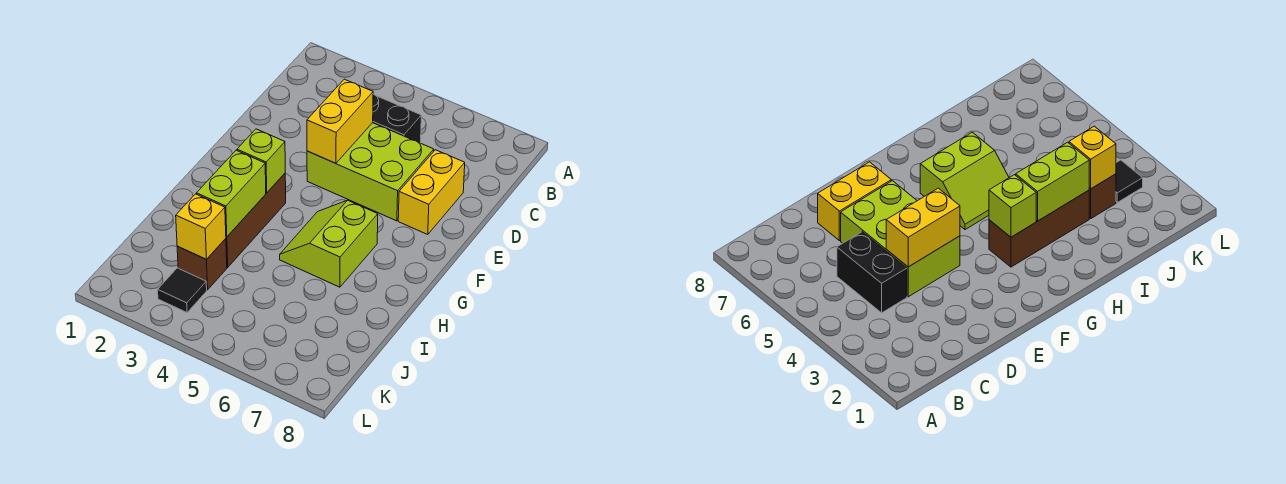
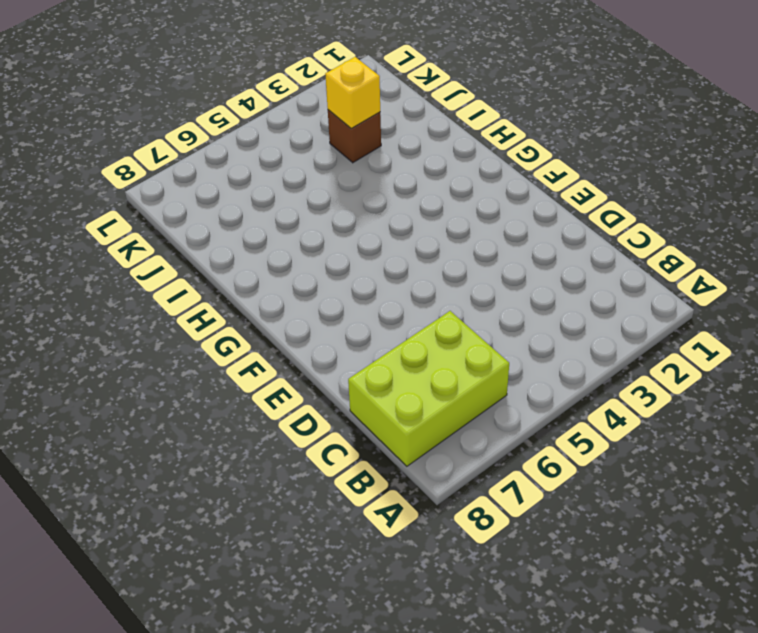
lime 2x3 brick [348,311,509,466] -> lime 2x3 brick moved to [307,123,434,221]
none -> black 1x2 brick [373,94,421,143]
none -> yellow 1x2 brick [398,150,465,234]

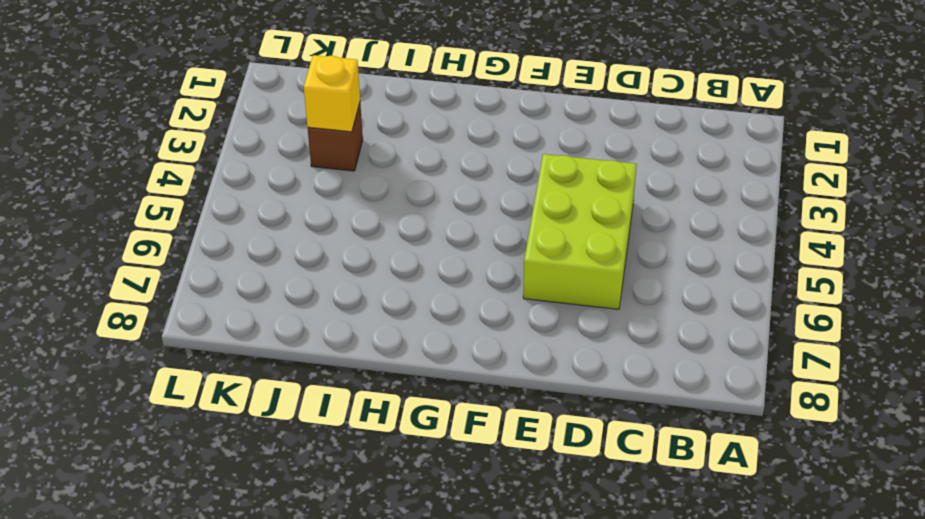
none -> black 1x2 brick [373,94,421,143]
none -> yellow 1x2 brick [398,150,465,234]

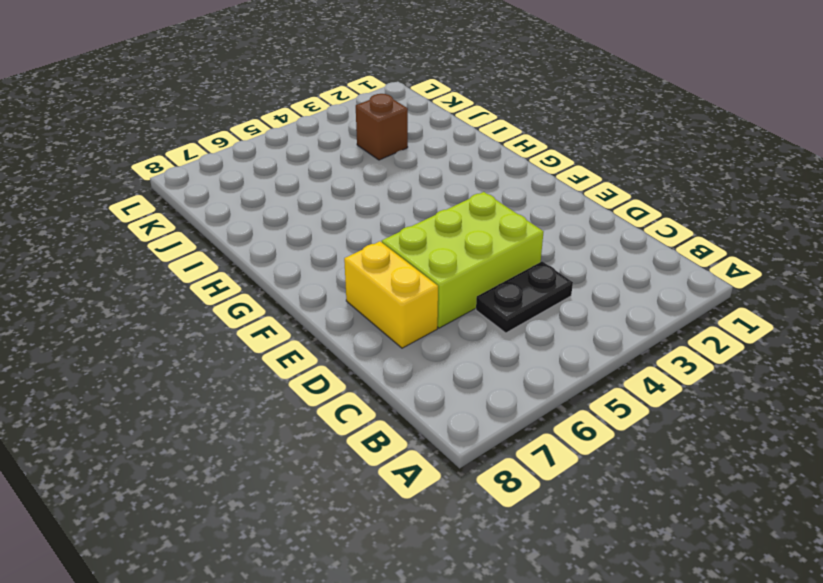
black 1x2 plate [476,261,573,333] -> black 1x2 brick [373,94,421,143]
none -> brown 1x3 brick [226,173,286,267]
none -> lime 2x2 slope [280,200,378,287]

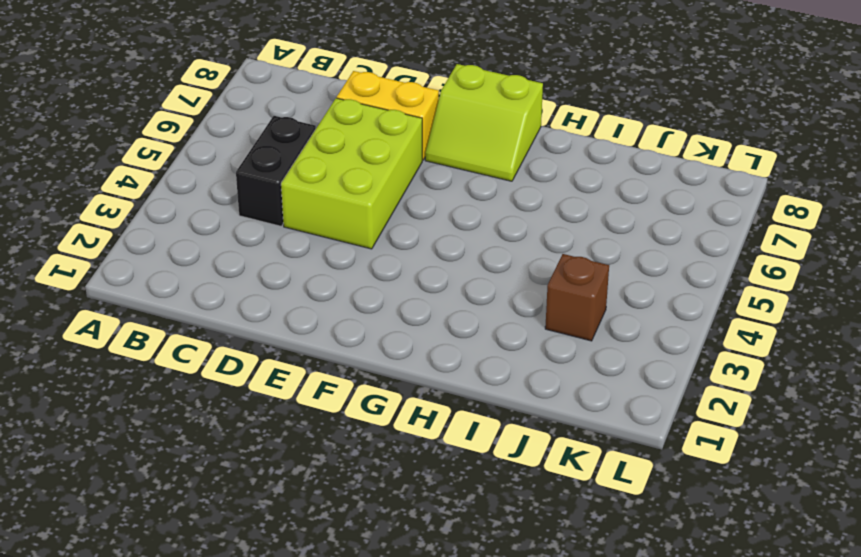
lime 2x2 slope [425,64,543,181] -> lime 2x2 slope moved to [280,200,378,287]
none -> brown 1x3 brick [226,173,286,267]
none -> black 1x1 tile [158,268,207,312]

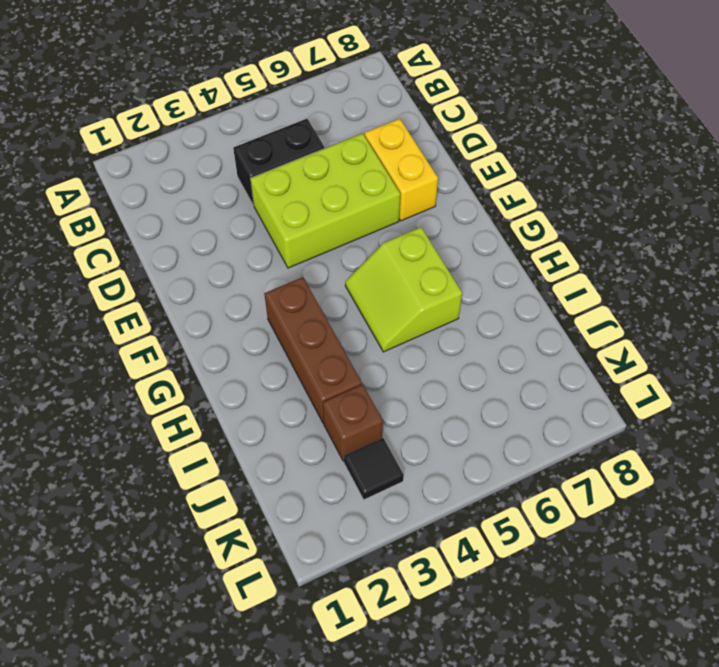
none -> yellow 1x2 brick [307,79,373,163]
none -> lime 1x1 brick [237,129,285,193]

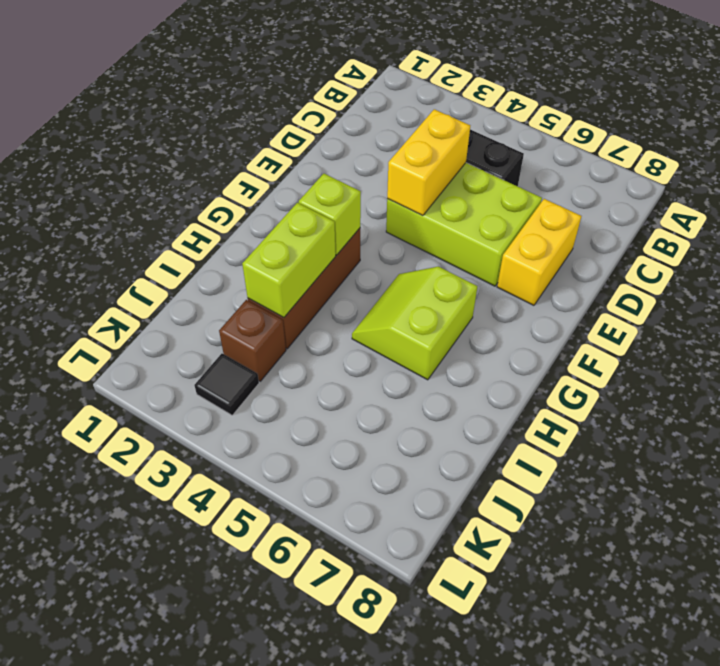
none -> yellow 1x1 brick [176,194,226,259]

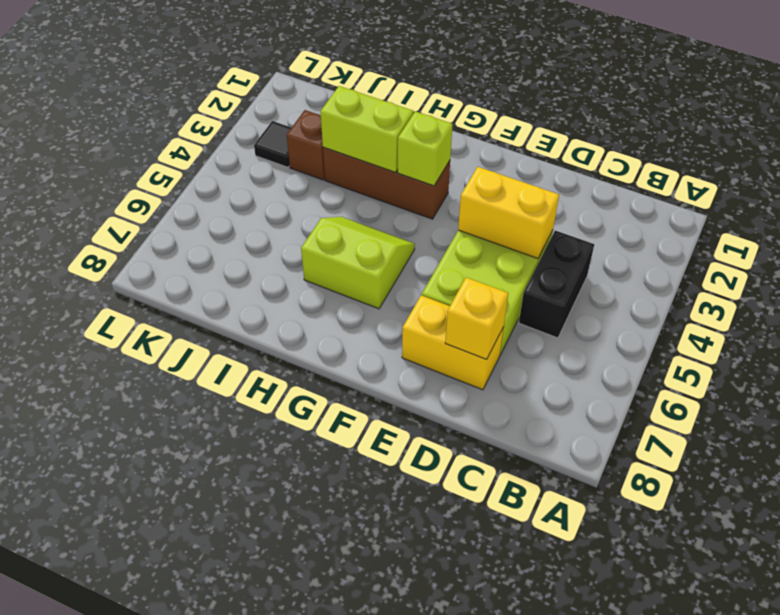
yellow 1x1 brick [445,277,508,359] -> yellow 1x1 brick moved to [176,194,226,259]

